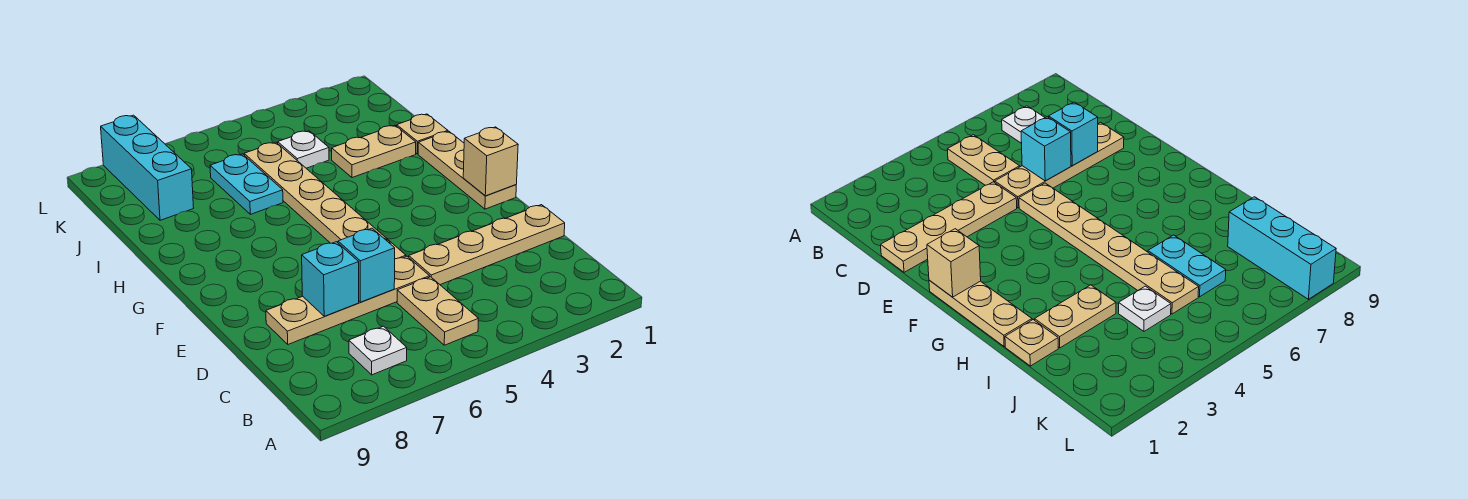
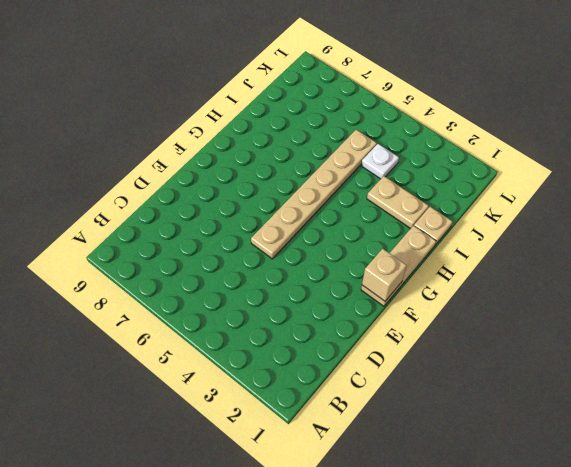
none -> tan 1x2 plate [397,277,478,345]
none -> white 1x1 plate [349,326,407,375]
none -> tan 1x4 plate [409,205,565,285]

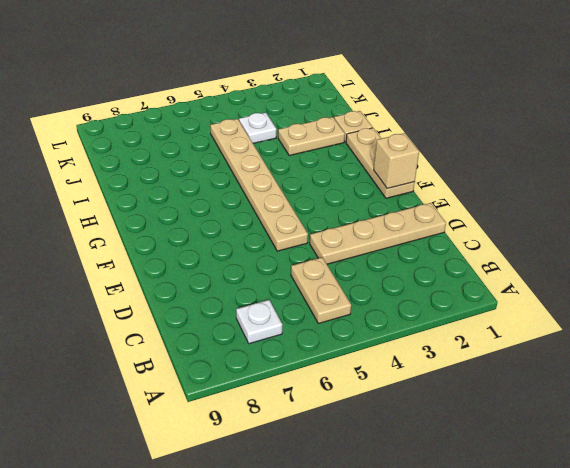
none -> tan 1x4 plate [266,256,430,344]
none -> cyan 1x2 plate [210,154,283,214]
none -> cyan 1x3 brick [101,115,194,220]

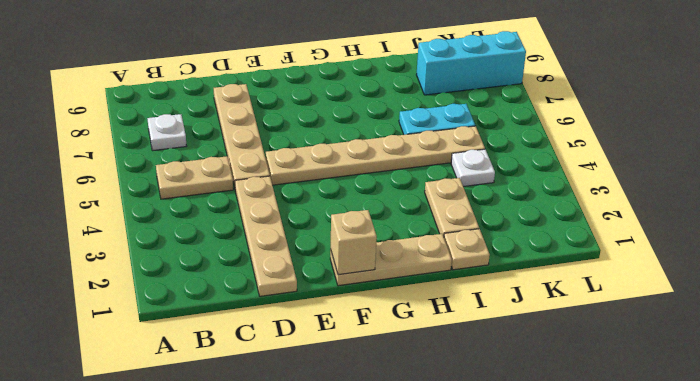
none -> cyan 1x1 brick [338,228,395,302]
none -> cyan 1x1 brick [302,242,359,316]

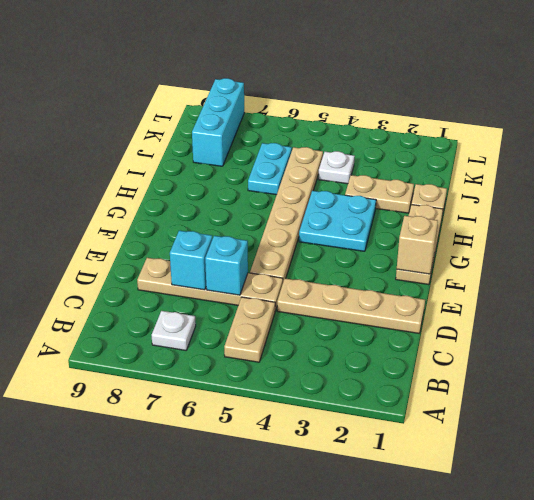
cyan 2x2 plate [299,191,376,251] -> none

